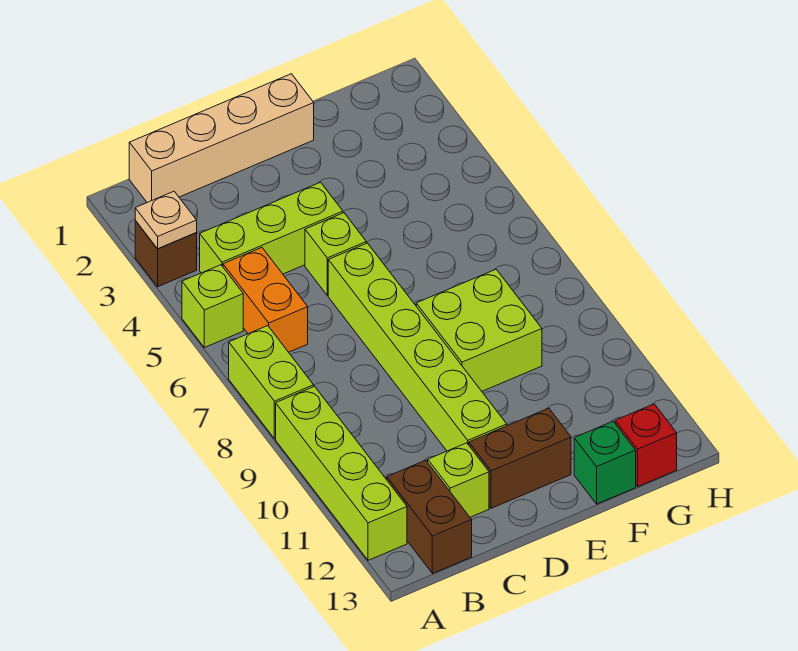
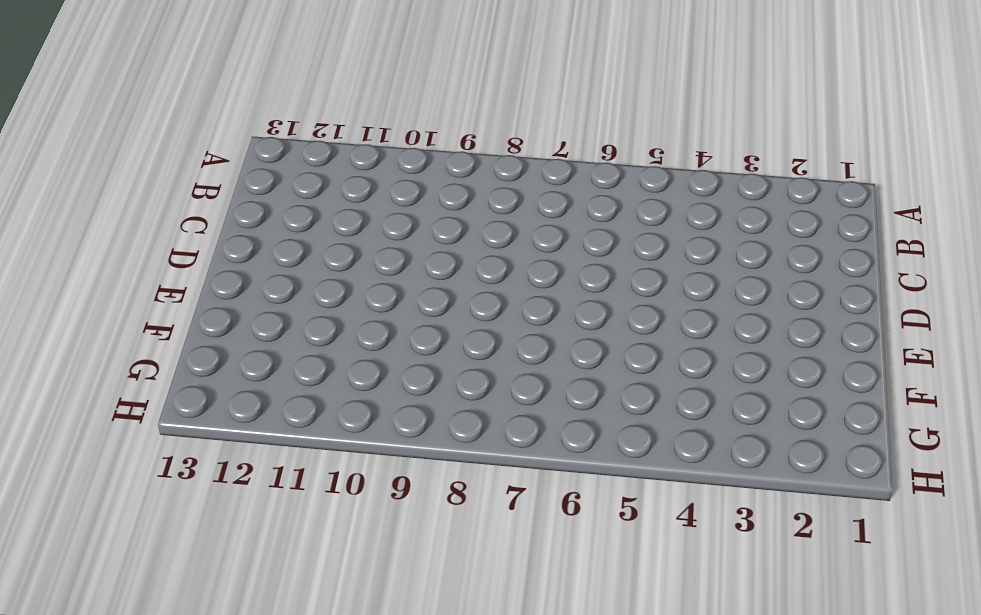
none -> brown 1x1 brick [135,221,197,287]
none -> lime 1x1 brick [182,265,243,348]
none -> lime 1x2 brick [229,326,314,439]

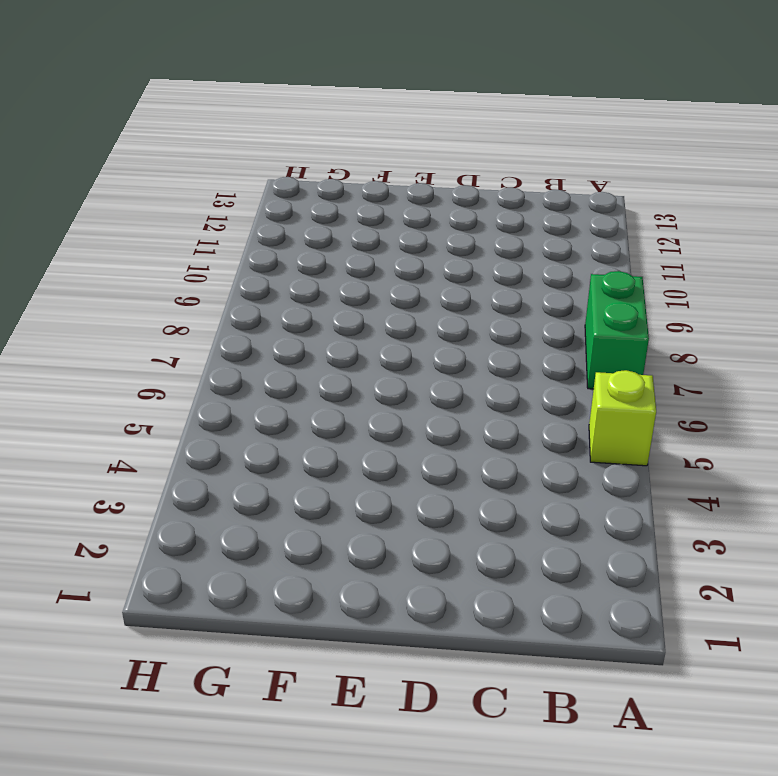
green 1x2 brick [585,271,649,389] -> lime 1x2 brick [229,326,314,439]
none -> brown 1x1 brick [135,221,197,287]
none -> lime 1x4 brick [276,386,407,560]
none -> tan 1x4 brick [129,74,314,202]

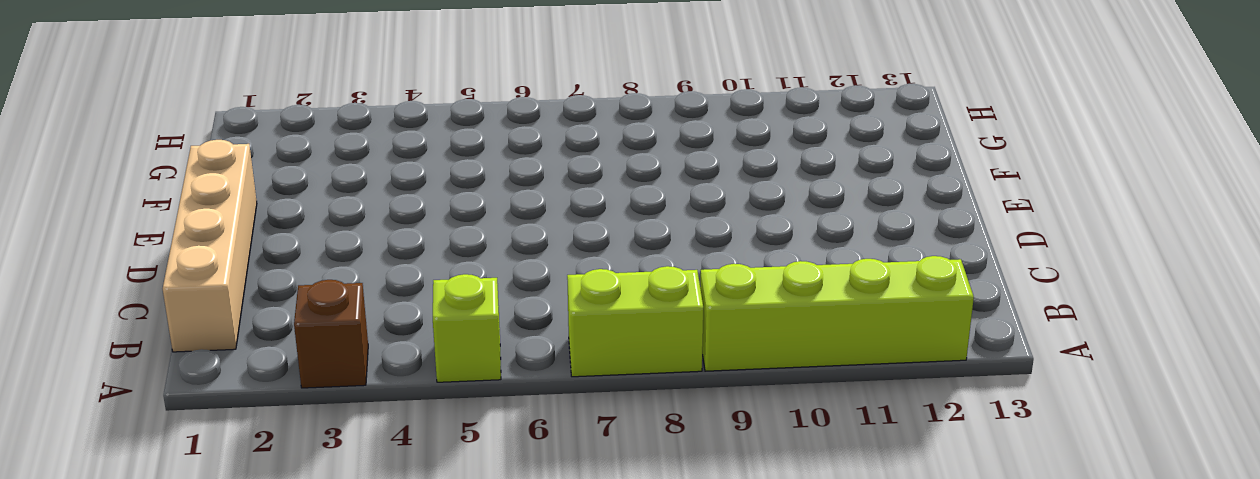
none -> lime 1x3 brick [200,182,343,274]
none -> orange 1x2 brick [223,248,308,352]
none -> brown 1x2 brick [387,460,472,574]

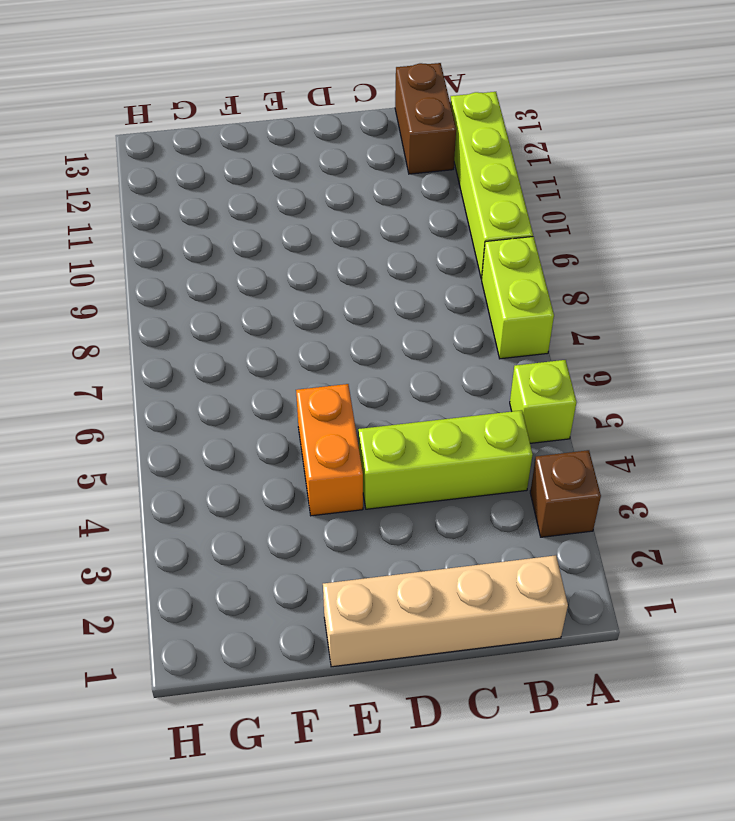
orange 1x2 brick [296,384,363,516] -> orange 1x2 brick moved to [223,248,308,352]
none -> lime 1x1 brick [428,443,489,517]
none -> lime 1x1 brick [305,213,366,295]
none -> lime 1x6 brick [328,243,507,451]

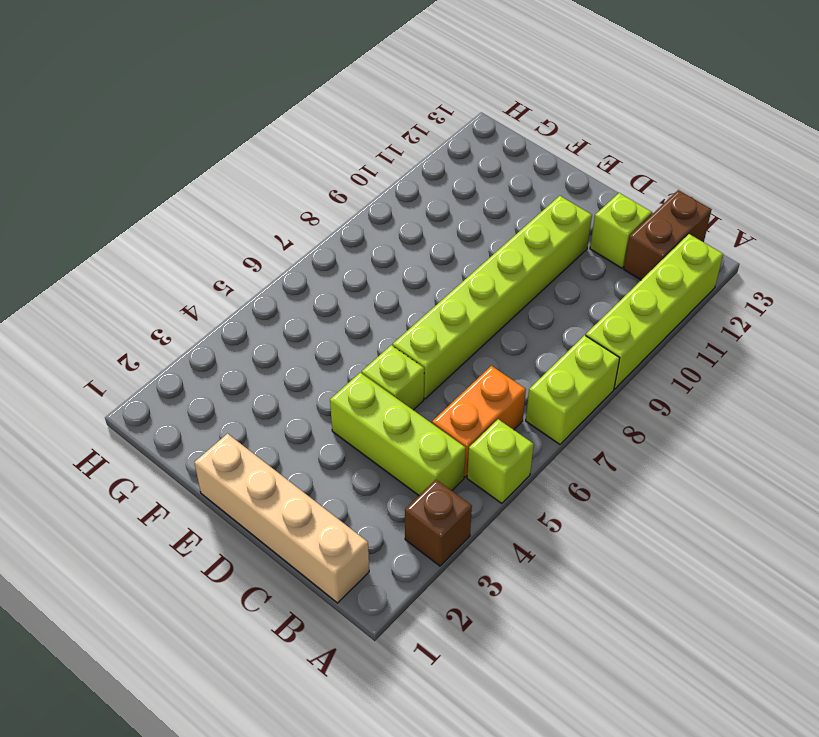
none -> brown 1x2 brick [469,408,571,508]
none -> lime 2x2 brick [416,269,542,391]
none -> green 1x1 brick [574,421,636,504]

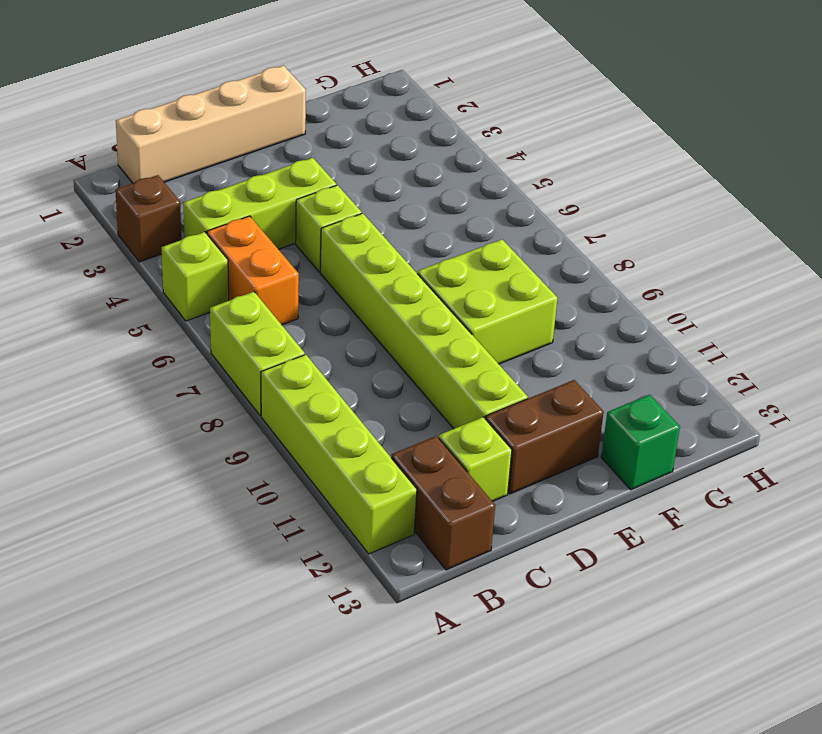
none -> red 1x1 brick [615,404,677,487]
none -> tan 1x1 plate [135,191,197,249]

